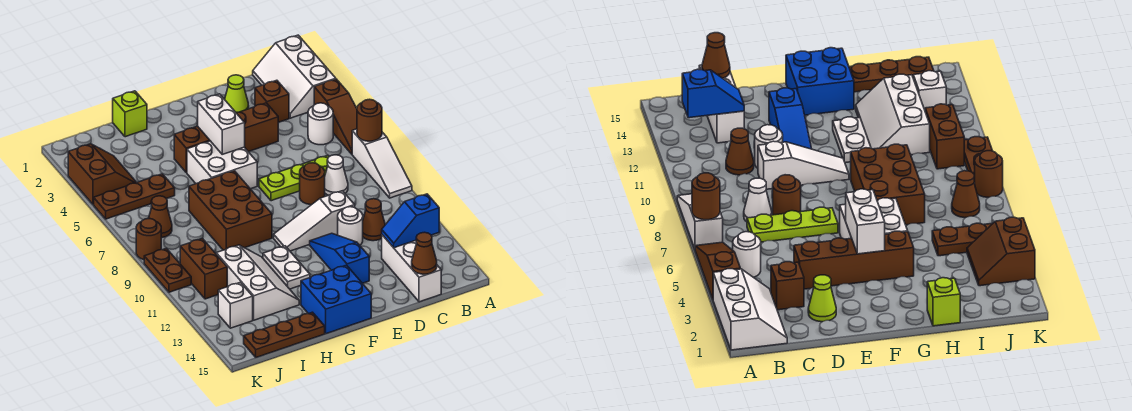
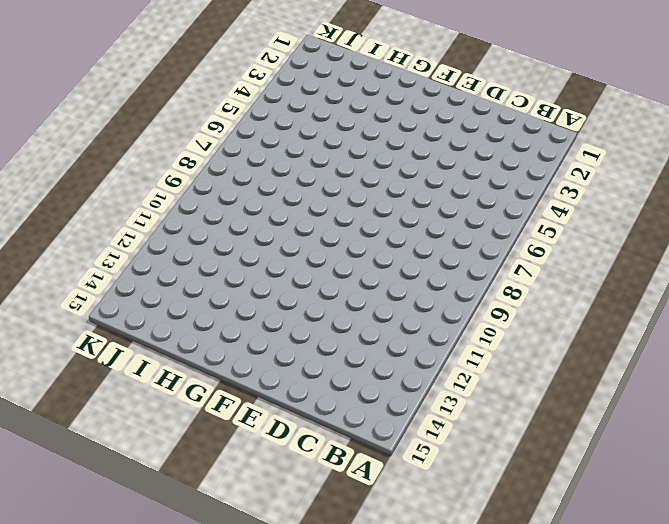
none -> white 2x3 slope [253,35,336,118]
none -> brown 1x3 slope [314,79,357,154]
none -> white 1x3 slope [352,129,412,198]
none -> white 1x1 round brick [308,103,333,145]

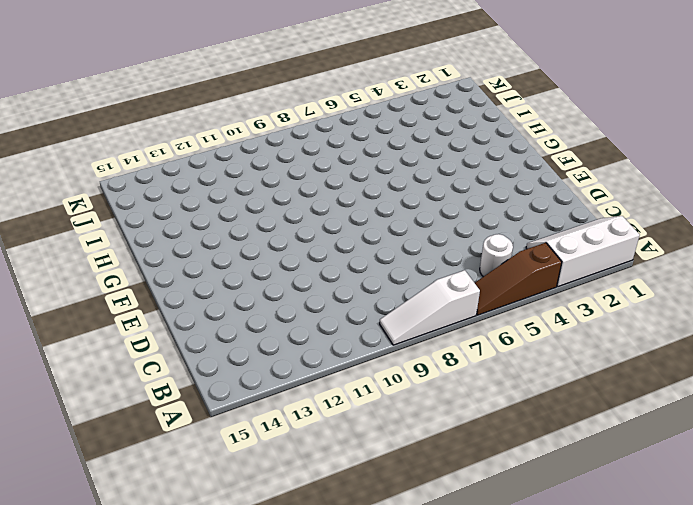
none -> brown 1x1 brick [255,80,289,122]
none -> lime 1x3 plate [259,155,329,201]
none -> white 1x1 cone [325,155,348,195]
none -> brown 1x1 cone [363,199,385,241]

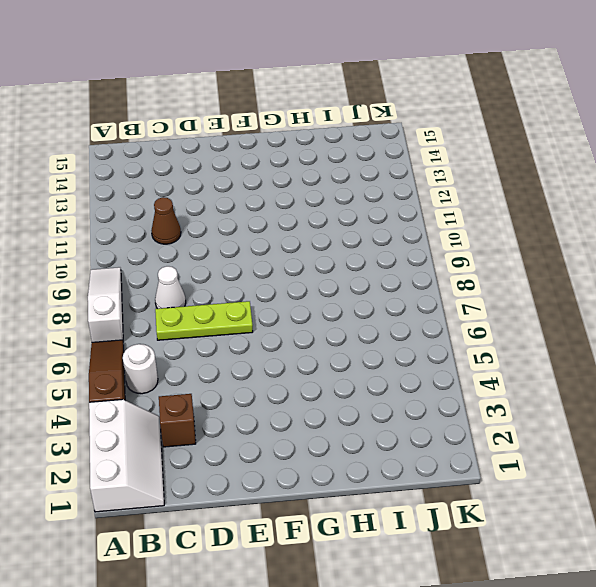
none -> white 1x3 brick [382,235,441,302]
none -> lime 1x1 cone [225,75,249,112]
none -> brown 1x4 brick [174,103,278,173]
none -> brown 1x1 round brick [300,163,325,205]

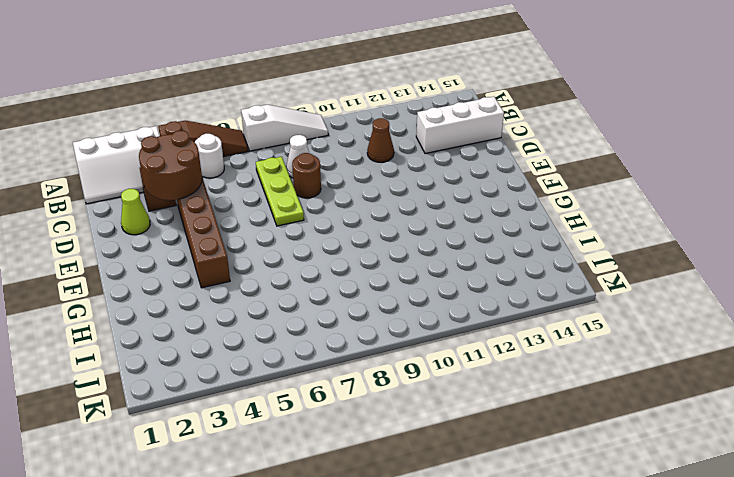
brown 2x2 round brick [139,131,202,200] -> none
none -> white 1x3 slope [274,191,355,251]
none -> white 1x1 round brick [338,207,363,245]
none -> blue 1x3 slope [310,233,369,283]
none -> white 2x2 brick [187,141,257,189]

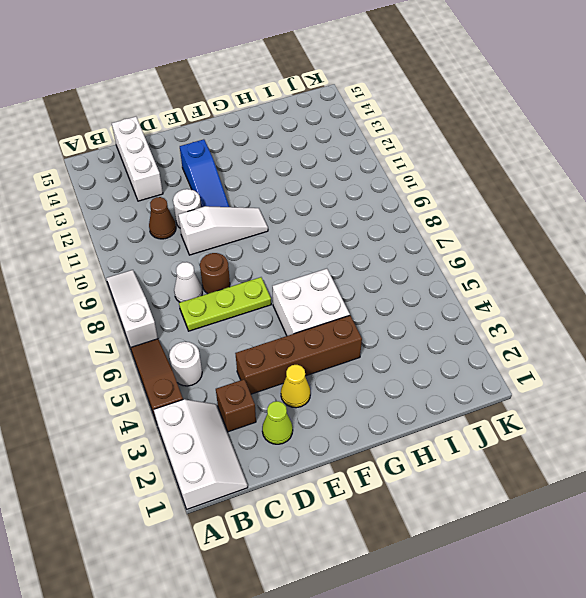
yellow 1x1 cone [281,365,310,408] -> none
none -> blue 2x2 brick [301,265,371,334]
none -> brown 2x3 brick [189,171,272,250]
none -> white 1x2 plate [263,246,310,289]
none -> lime 1x1 brick [113,91,147,137]

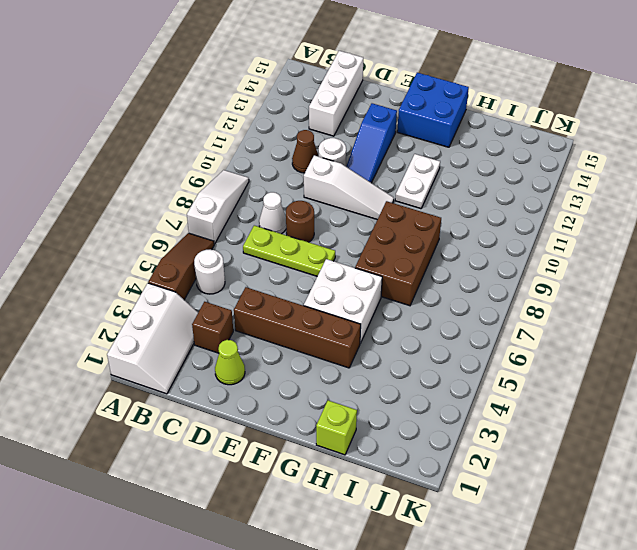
none -> white 2x3 slope [216,245,299,320]
none -> brown 1x3 plate [244,312,325,357]
none -> brown 1x3 plate [94,174,175,219]
none -> brown 2x2 slope [68,144,137,204]

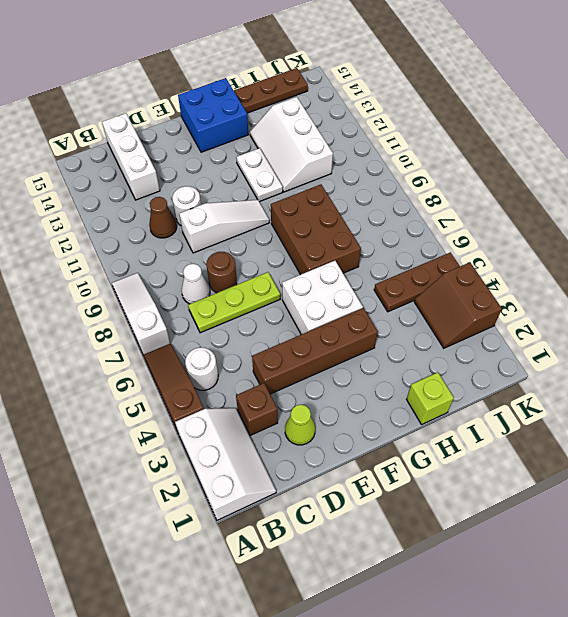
none -> blue 1x3 slope [310,233,369,283]
none -> brown 1x1 cone [149,196,172,238]
none -> brown 1x2 brick [180,238,227,299]
none -> white 1x1 brick [218,282,253,328]

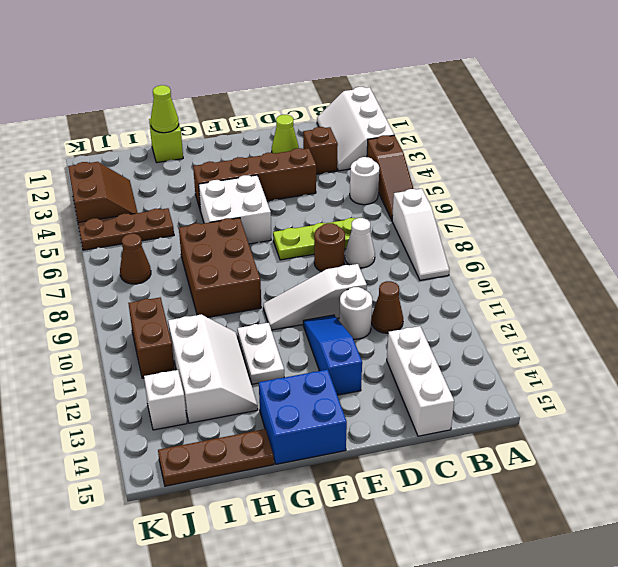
lime 1x1 cone [151,85,179,133] -> none
none -> brown 1x1 round brick [136,219,161,260]
none -> brown 1x2 plate [144,248,191,292]
none -> brown 1x1 round brick [357,99,382,141]
none -> blue 1x2 slope [382,194,439,248]

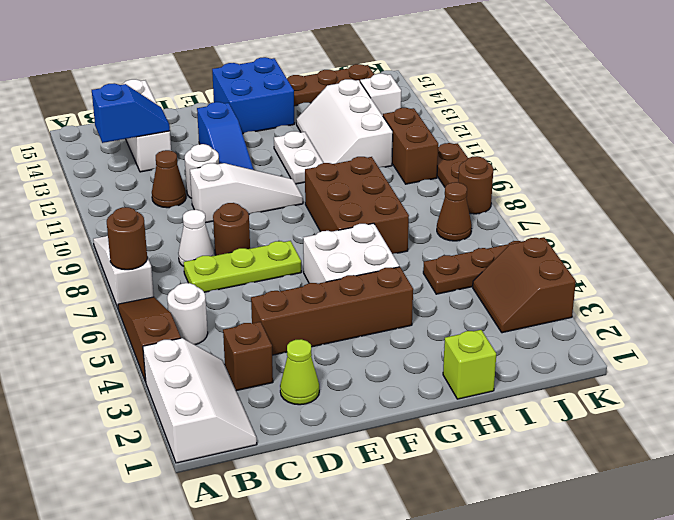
none -> brown 1x1 cone [412,232,437,274]
none -> white 1x2 brick [198,94,245,154]

